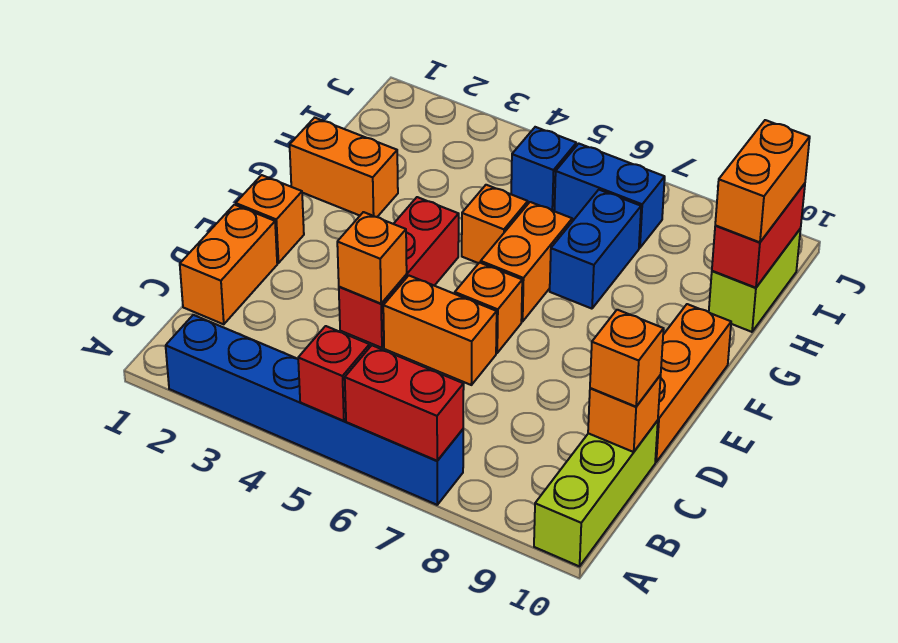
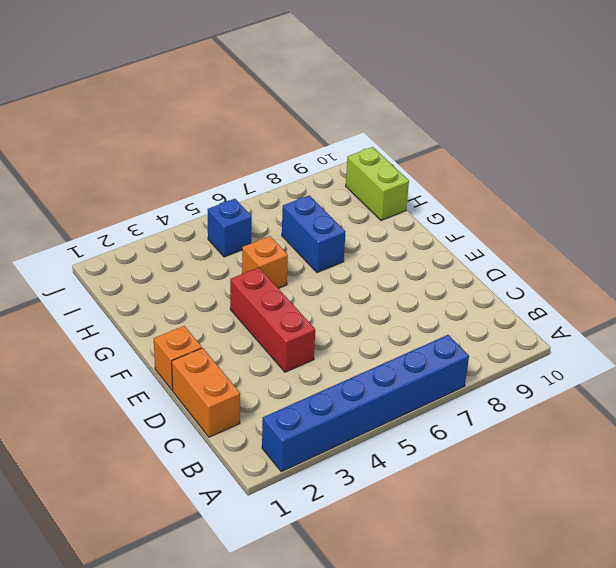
none -> lime 1x3 brick [534,420,658,566]
none -> orange 1x2 brick [383,276,497,385]
none -> orange 1x3 brick [655,304,731,462]

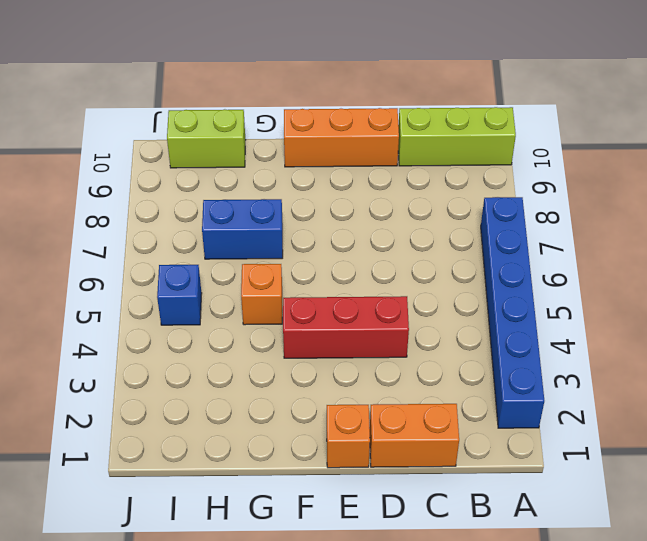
none -> orange 1x2 brick [383,276,497,385]
none -> orange 1x1 brick [455,263,522,353]
none -> orange 1x2 brick [481,202,572,322]

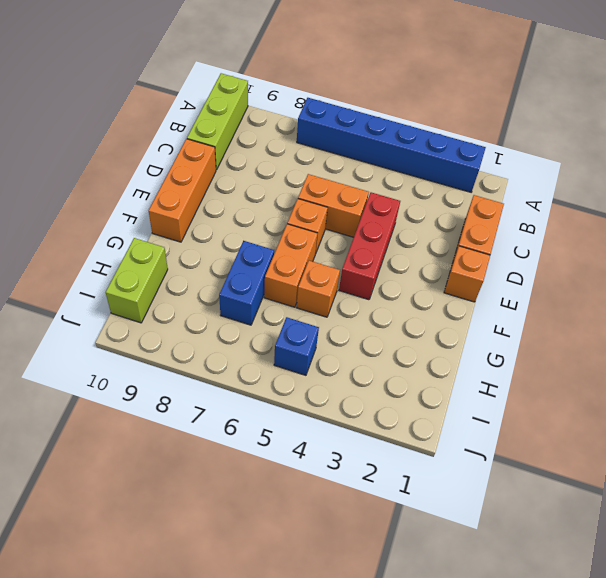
none -> orange 1x2 brick [290,118,398,217]
none -> blue 1x2 brick [554,144,665,248]
none -> red 1x1 brick [298,326,370,421]

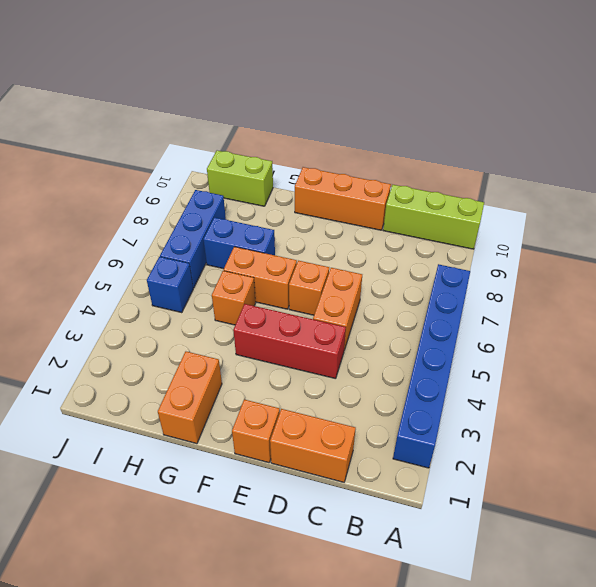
blue 1x3 brick [160,190,226,288] -> blue 1x2 brick [554,144,665,248]
none -> red 1x1 brick [298,326,370,421]
none -> red 1x2 brick [345,345,464,461]
none -> orange 1x1 brick [588,375,661,452]

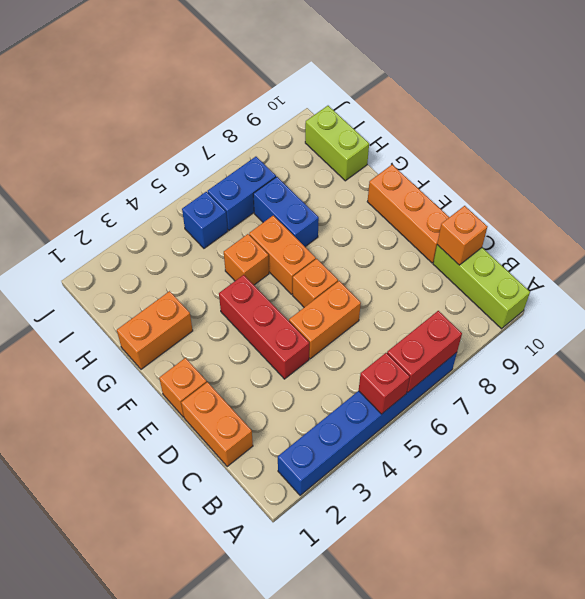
none -> orange 1x1 brick [337,212,407,304]
none -> red 1x2 brick [712,184,805,288]
none -> orange 1x1 brick [590,310,664,407]

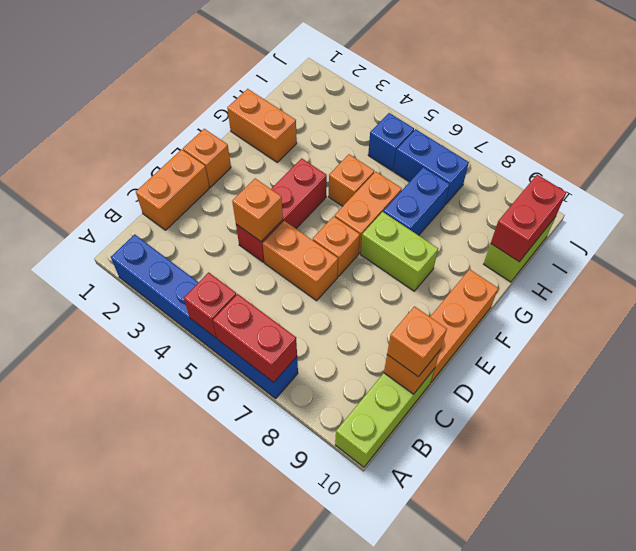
lime 1x2 brick [361,212,438,291] -> none
none -> orange 1x2 brick [715,120,810,242]

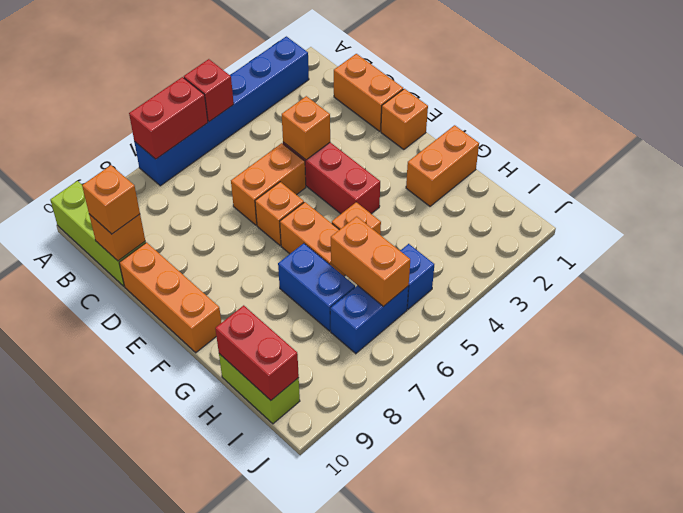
orange 1x2 brick [331,216,410,307] -> orange 1x2 brick moved to [715,120,810,242]

